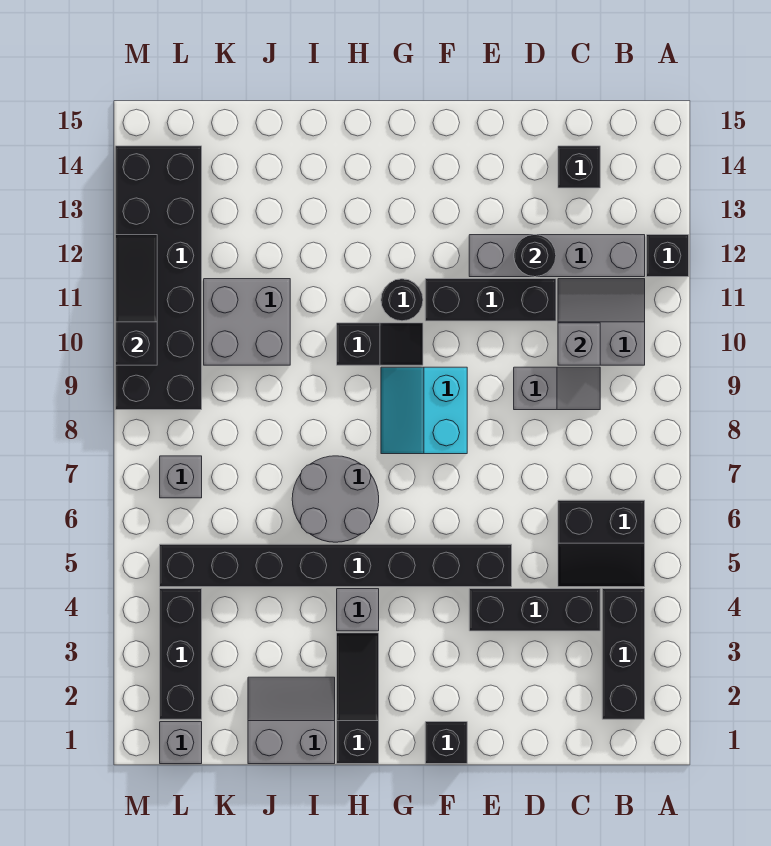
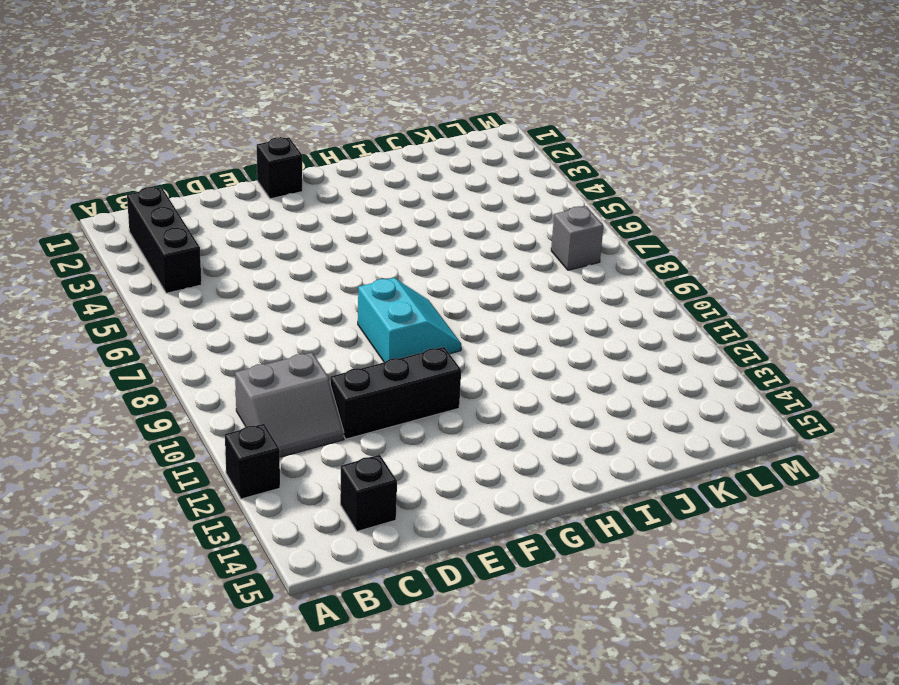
none -> black 2x2 slope [558,500,645,587]
none -> grey 1x4 brick [469,235,645,277]
none -> black 1x3 brick [469,589,600,631]

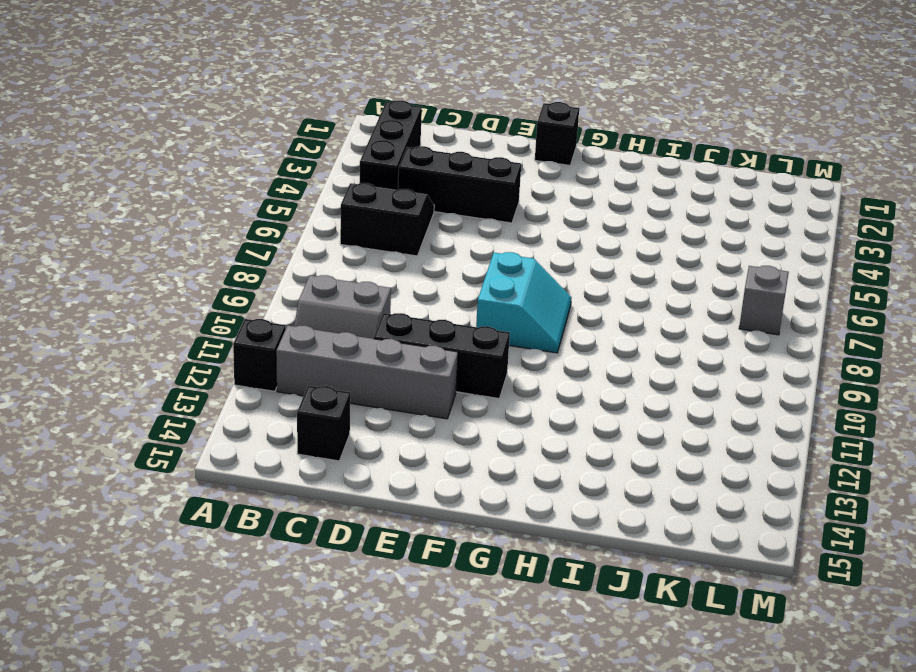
none -> grey 1x2 slope [514,367,600,410]
none -> black 1x8 brick [160,544,512,587]
none -> black 1x2 slope [337,323,423,365]

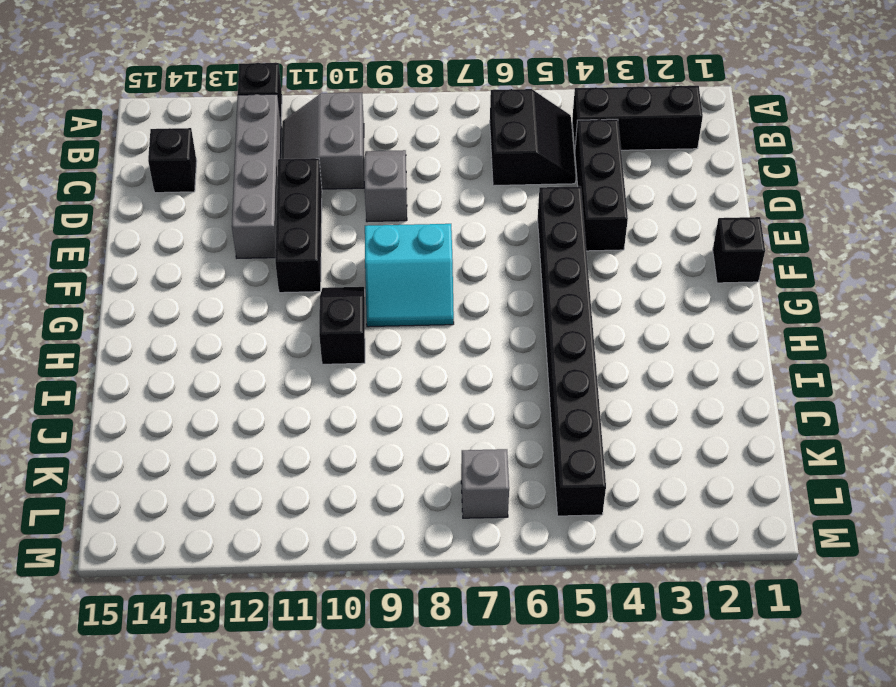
none -> black 1x1 round brick [381,279,423,321]
none -> black 1x3 slope [337,633,379,764]
none -> grey 1x1 brick [337,589,379,631]

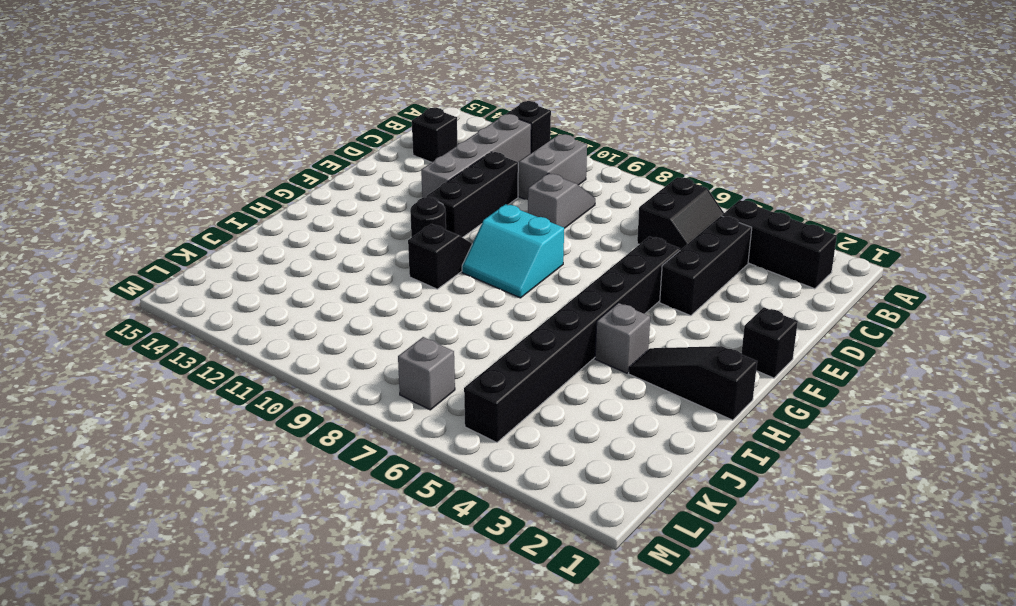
none -> grey 2x2 round brick [292,456,379,542]
none -> grey 2x2 slope [248,677,335,764]
none -> grey 2x2 brick [204,279,290,365]

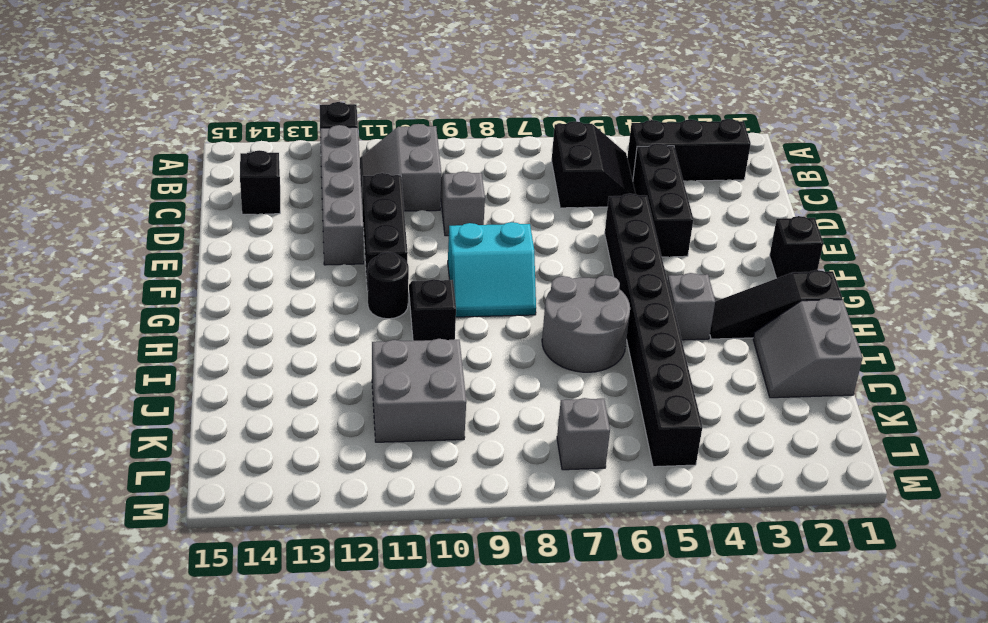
none -> grey 1x1 brick [160,722,202,764]
none -> black 1x3 brick [160,589,202,719]
none -> black 2x6 brick [115,146,202,410]

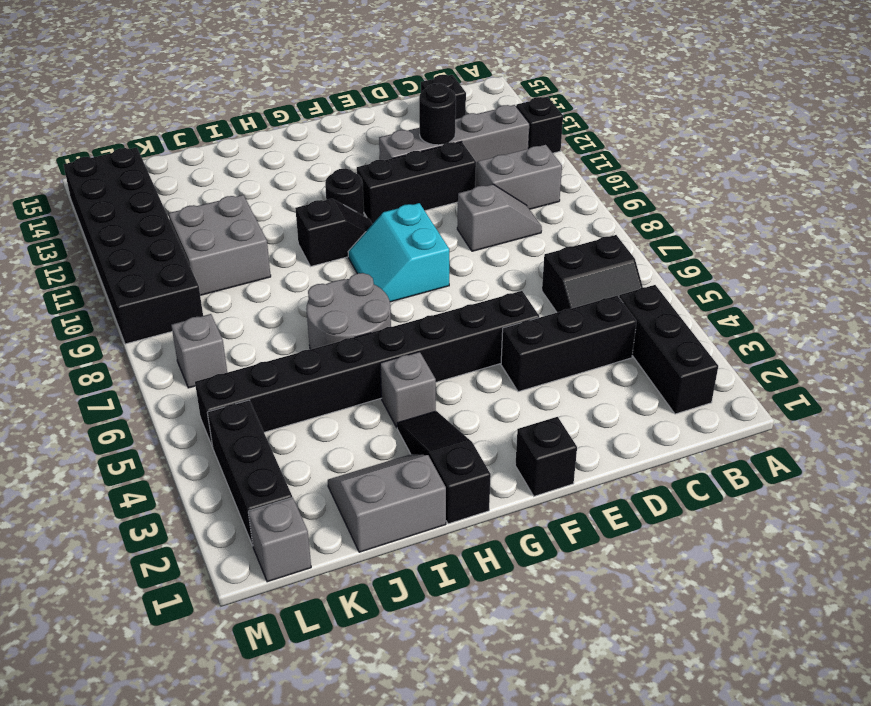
none -> grey 1x1 brick [558,323,600,365]
none -> black 1x3 slope [115,235,157,365]

